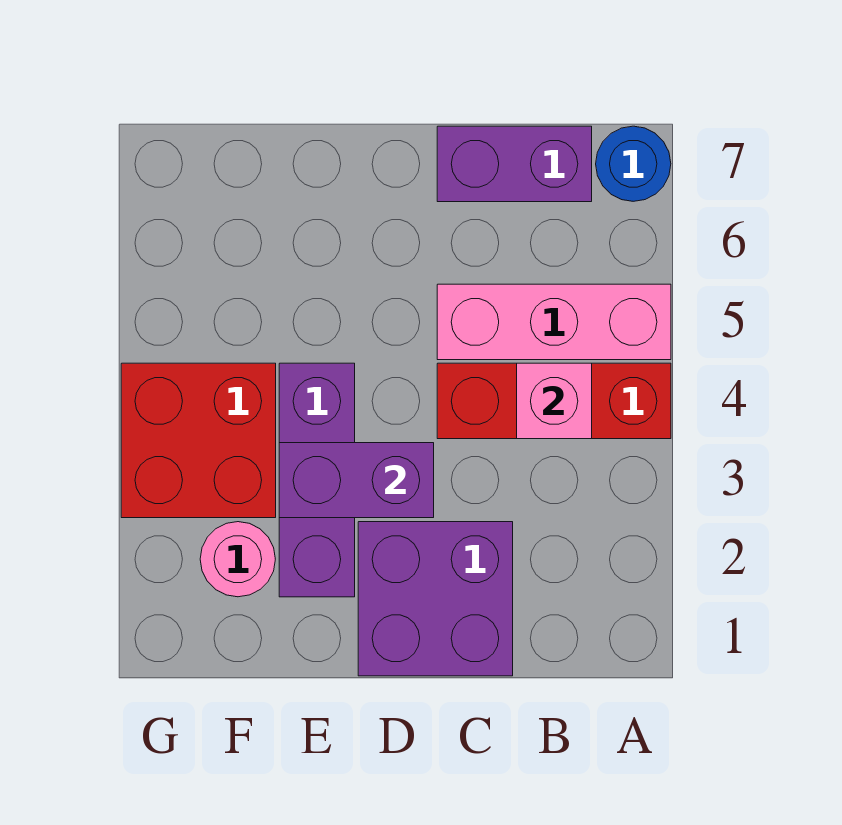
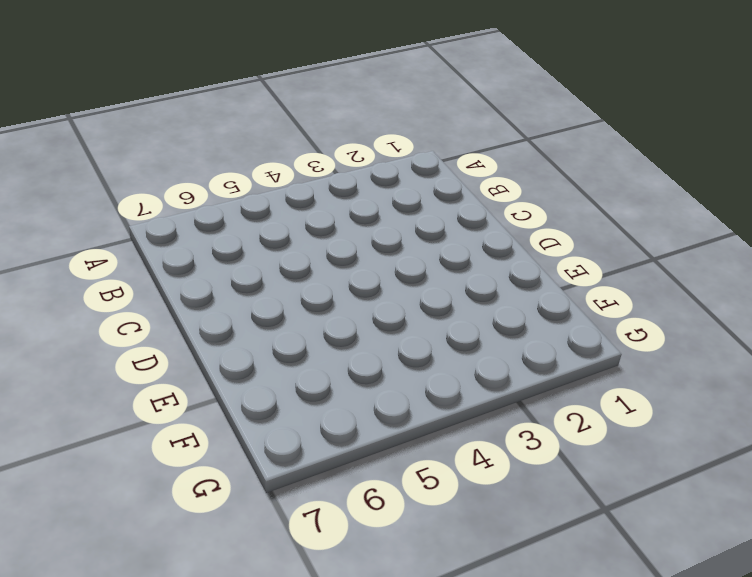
none -> red 1x3 brick [437,363,671,439]
none -> pink 1x3 brick [437,284,671,360]

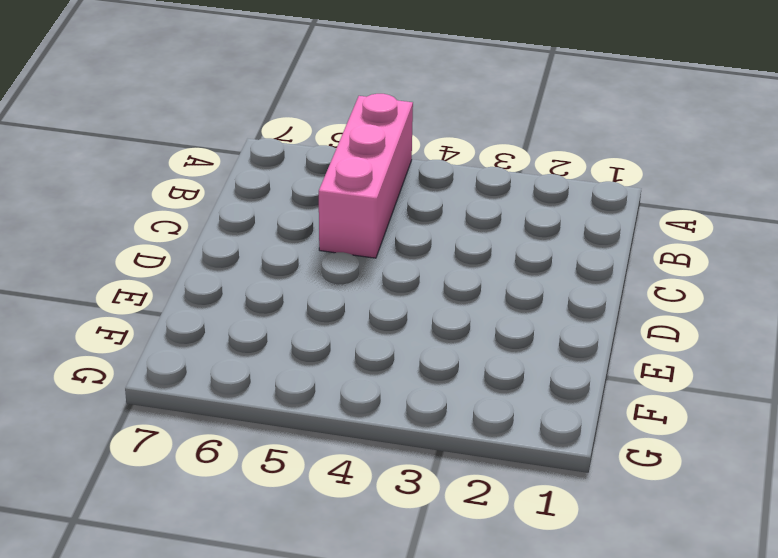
none -> red 1x3 brick [437,363,671,439]
none -> blue 1x1 round brick [596,126,671,201]

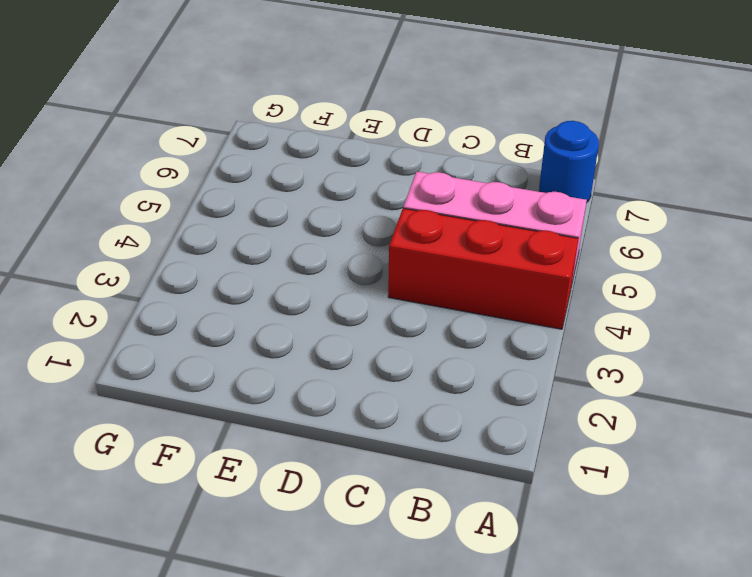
none -> purple 1x2 brick [437,126,592,202]
none -> purple 2x2 brick [358,522,513,676]

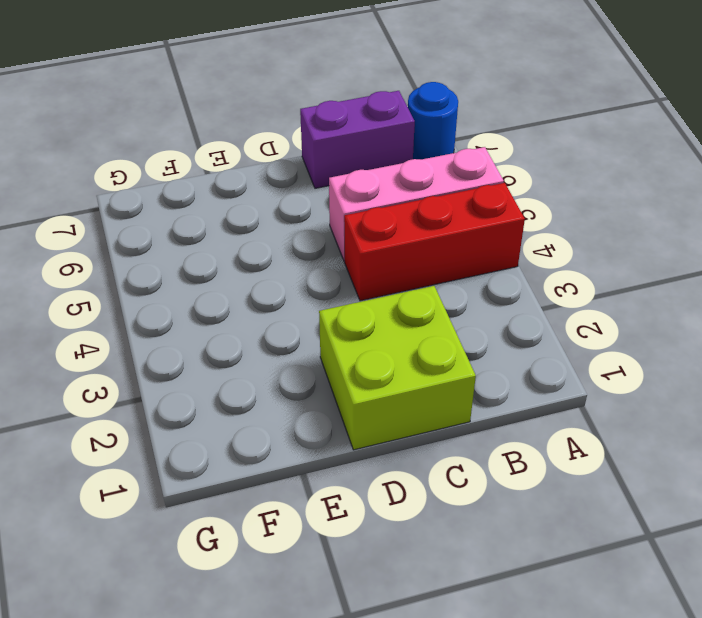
lime 2x2 brick [319,286,476,450] -> purple 2x2 brick [358,522,513,676]
none -> purple 1x3 brick [279,363,355,597]
none -> pink 1x1 round brick [200,522,275,597]

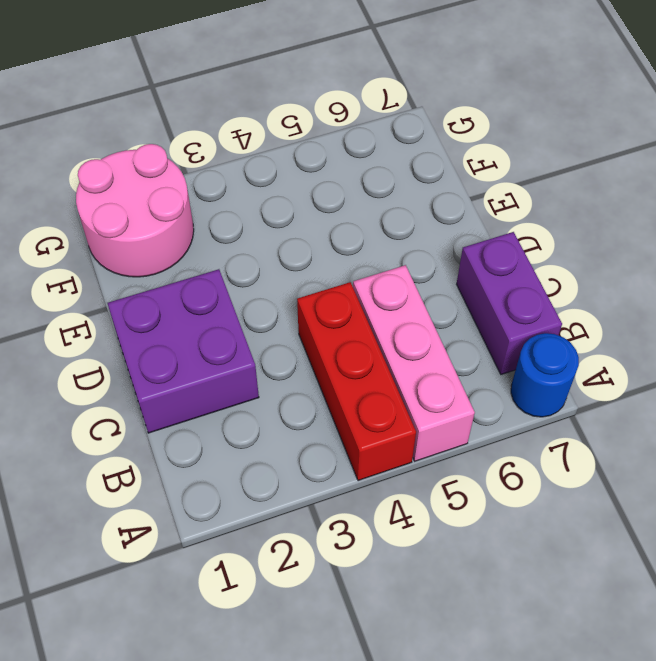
pink 2x2 round brick [76,144,194,277] -> pink 1x1 round brick [200,522,275,597]
none -> purple 1x3 brick [279,363,355,597]
none -> red 2x2 brick [121,363,276,518]

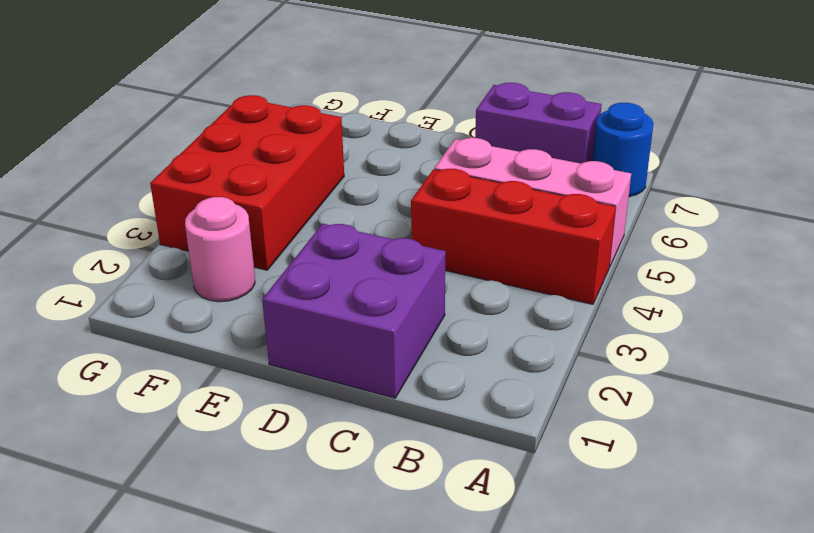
red 2x3 brick [150,95,344,270] -> red 2x2 brick [121,363,276,518]
none -> purple 1x3 brick [279,363,355,597]
none -> pink 1x1 brick [517,363,592,439]

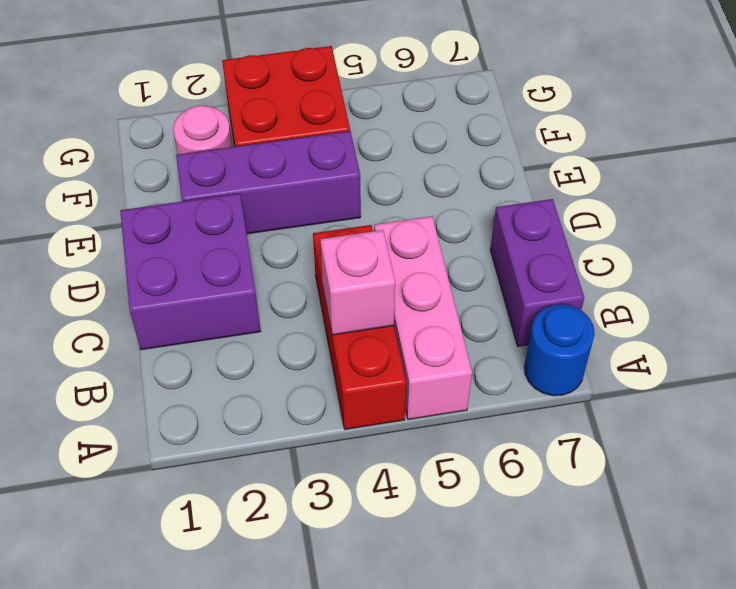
none -> purple 1x2 brick [279,443,434,518]

